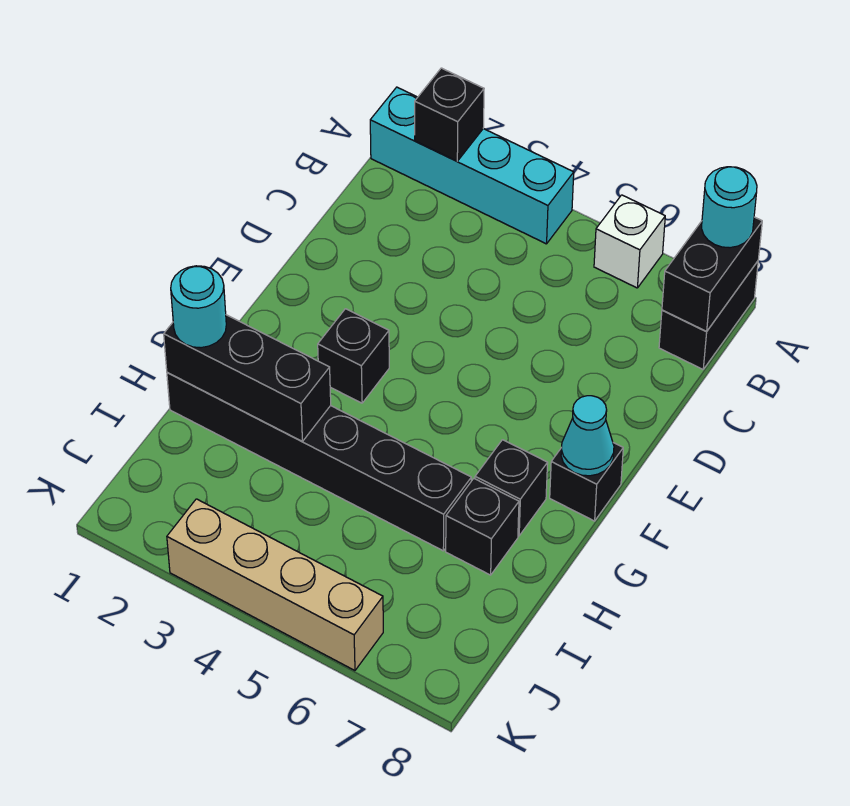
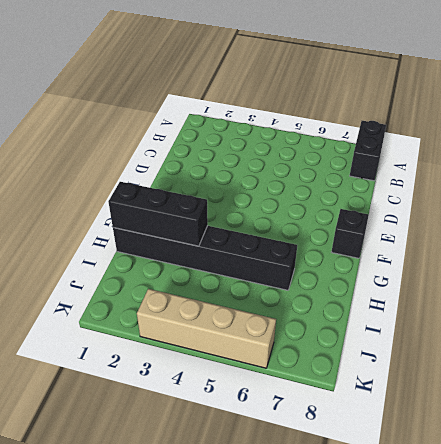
none -> cyan 1x4 brick [370,87,574,244]
none -> white 1x1 brick [594,195,665,288]
none -> black 1x1 brick [318,309,389,403]

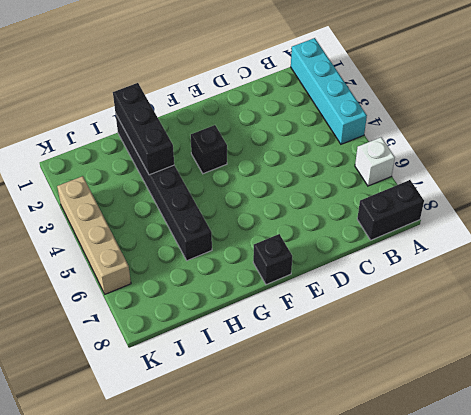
none -> black 1x1 brick [475,440,548,536]
none -> black 1x1 brick [446,479,519,575]
none -> black 1x1 brick [415,68,484,161]

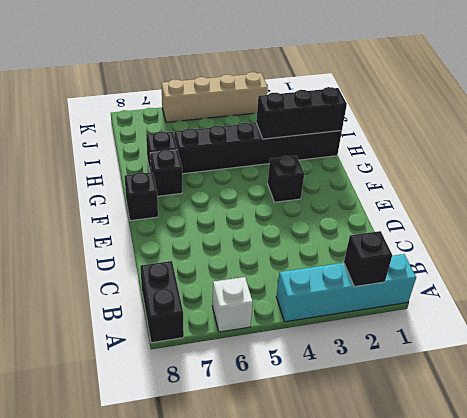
none -> black 1x2 brick [662,217,762,332]
none -> cyan 1x1 cone [561,396,614,476]
none -> cyan 1x1 round brick [702,167,757,248]

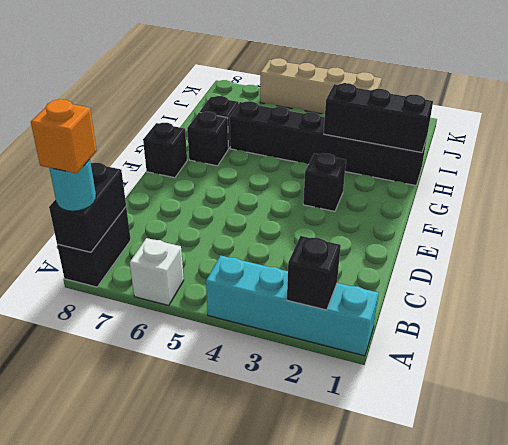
orange 1x1 brick [31,99,97,174] -> none
none -> cyan 1x1 cone [561,396,614,476]
none -> cyan 1x1 round brick [171,266,226,348]

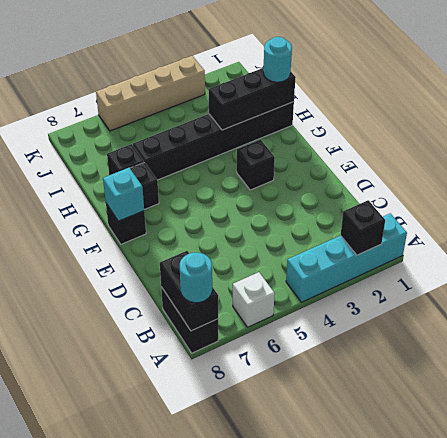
cyan 1x1 brick [103,168,144,221] -> cyan 1x1 cone [561,396,614,476]

